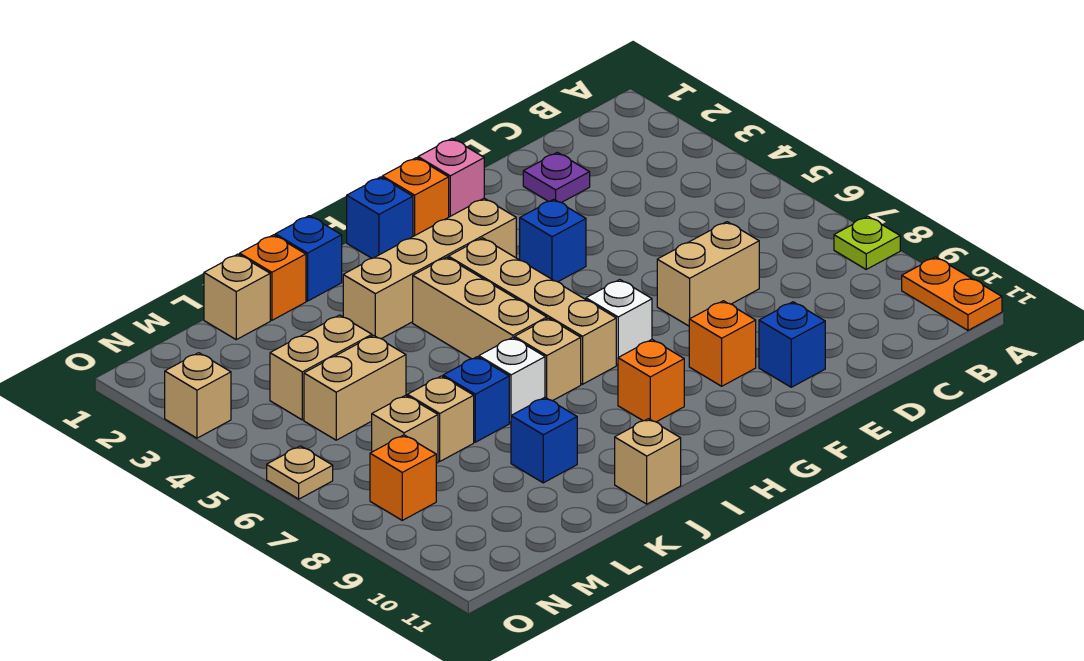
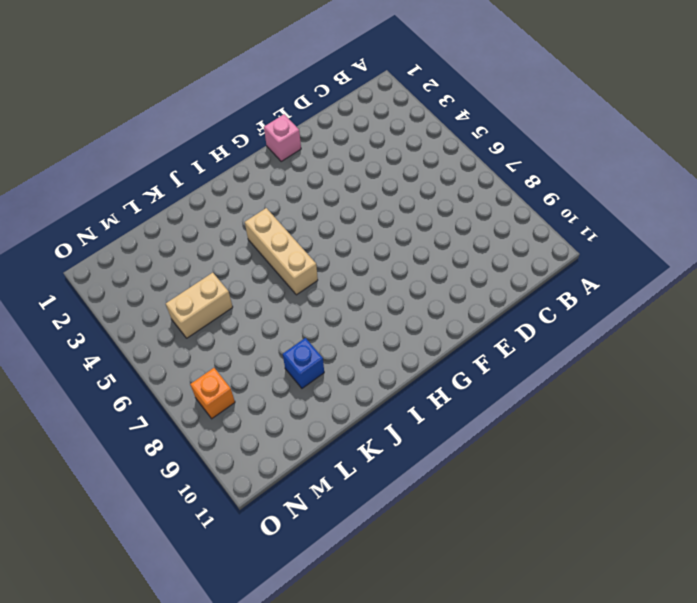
none -> lime 1x1 plate [834,216,900,269]
none -> orange 1x2 plate [902,257,1002,330]
none -> purple 1x1 plate [523,152,590,203]
none -> tan 1x2 brick [657,222,759,326]

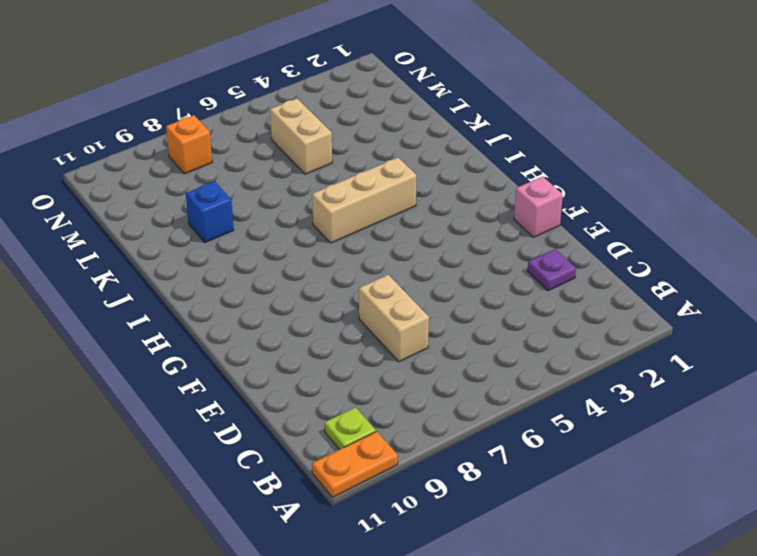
lime 1x1 plate [325,407,376,449] -> lime 1x1 plate moved to [834,216,900,269]
none -> blue 1x1 brick [759,302,825,387]
none -> blue 1x1 brick [520,199,586,282]
none -> orange 1x1 brick [689,301,756,386]
none -> orange 1x1 brick [382,158,449,236]

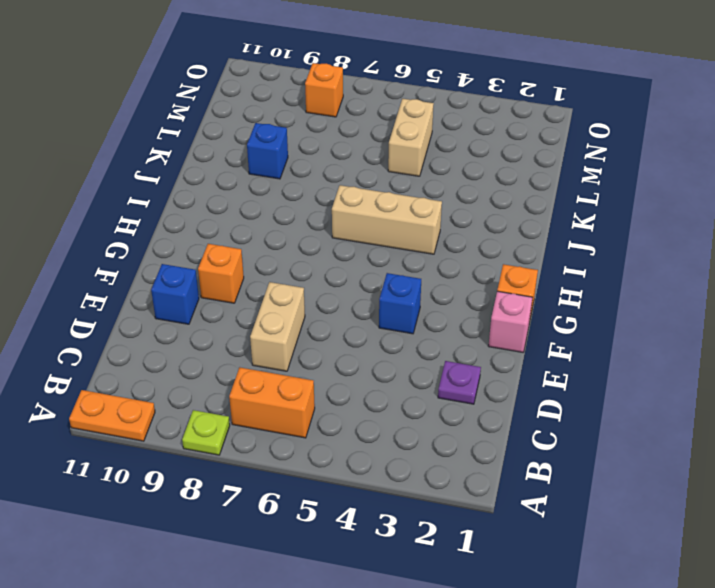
orange 1x2 brick [229,367,315,438] -> none
none -> tan 1x4 brick [343,198,516,339]
none -> white 1x1 brick [586,280,652,365]
none -> blue 1x1 brick [347,177,413,258]
none -> tan 1x4 brick [448,238,616,384]

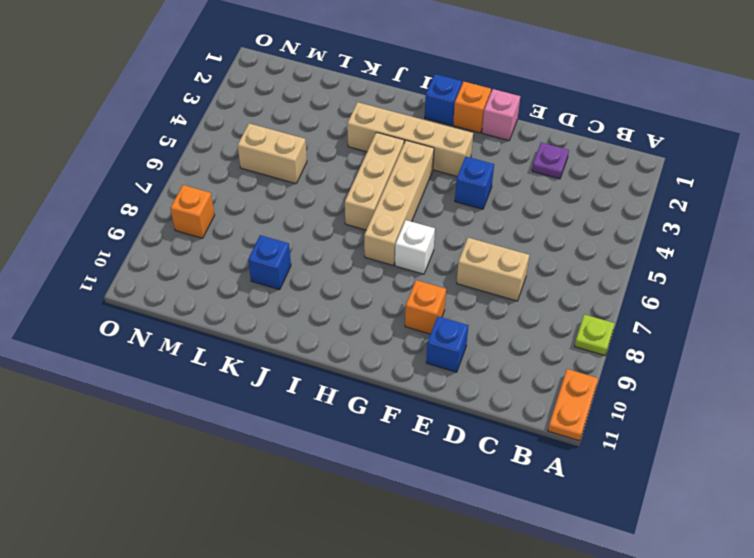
none -> orange 1x1 brick [618,340,684,422]
none -> tan 1x1 brick [515,318,581,401]
none -> blue 1x1 brick [275,216,342,301]
none -> white 1x1 brick [479,337,545,423]

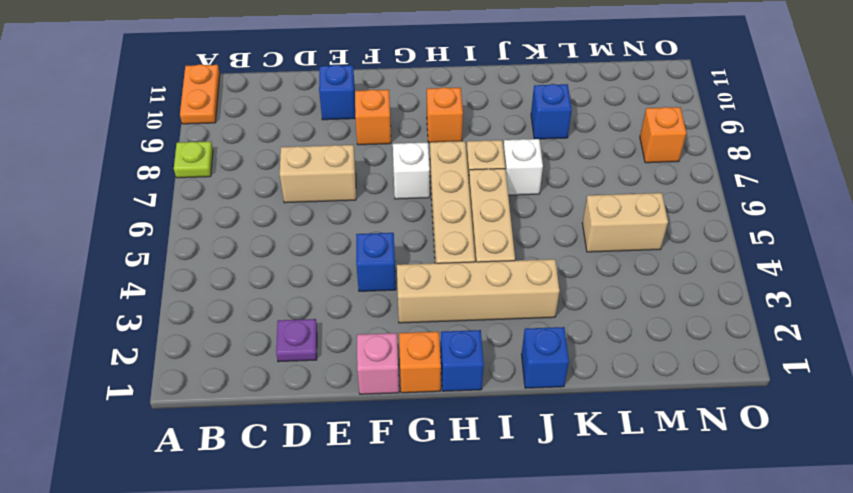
none -> tan 1x1 brick [615,419,681,504]
none -> orange 1x1 brick [240,235,306,320]
none -> blue 1x1 brick [443,357,509,442]
none -> tan 1x1 brick [204,254,270,340]

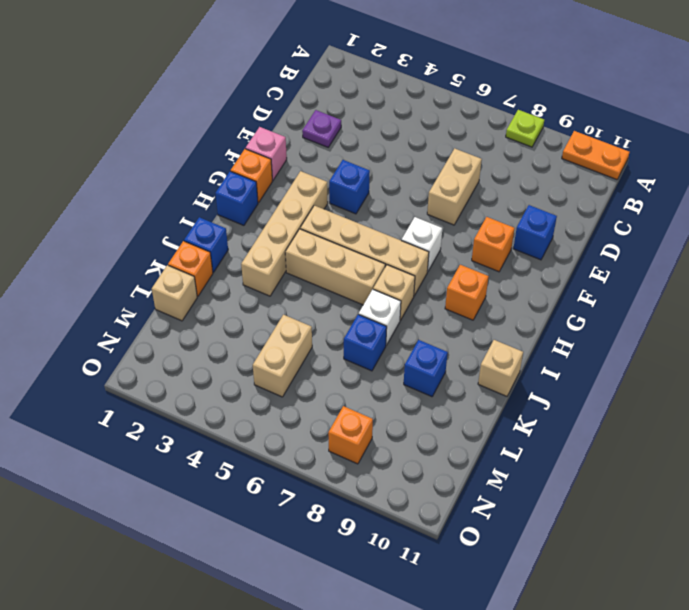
none -> tan 1x2 brick [270,315,372,420]
none -> tan 1x1 brick [407,376,474,461]
none -> tan 1x1 brick [372,395,438,463]
none -> tan 1x1 brick [165,353,231,438]

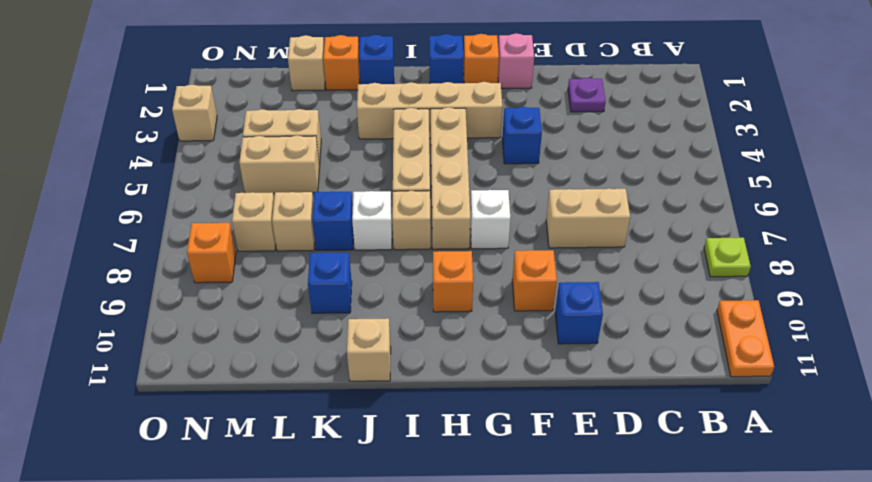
none -> tan 1x1 plate [267,446,333,499]

